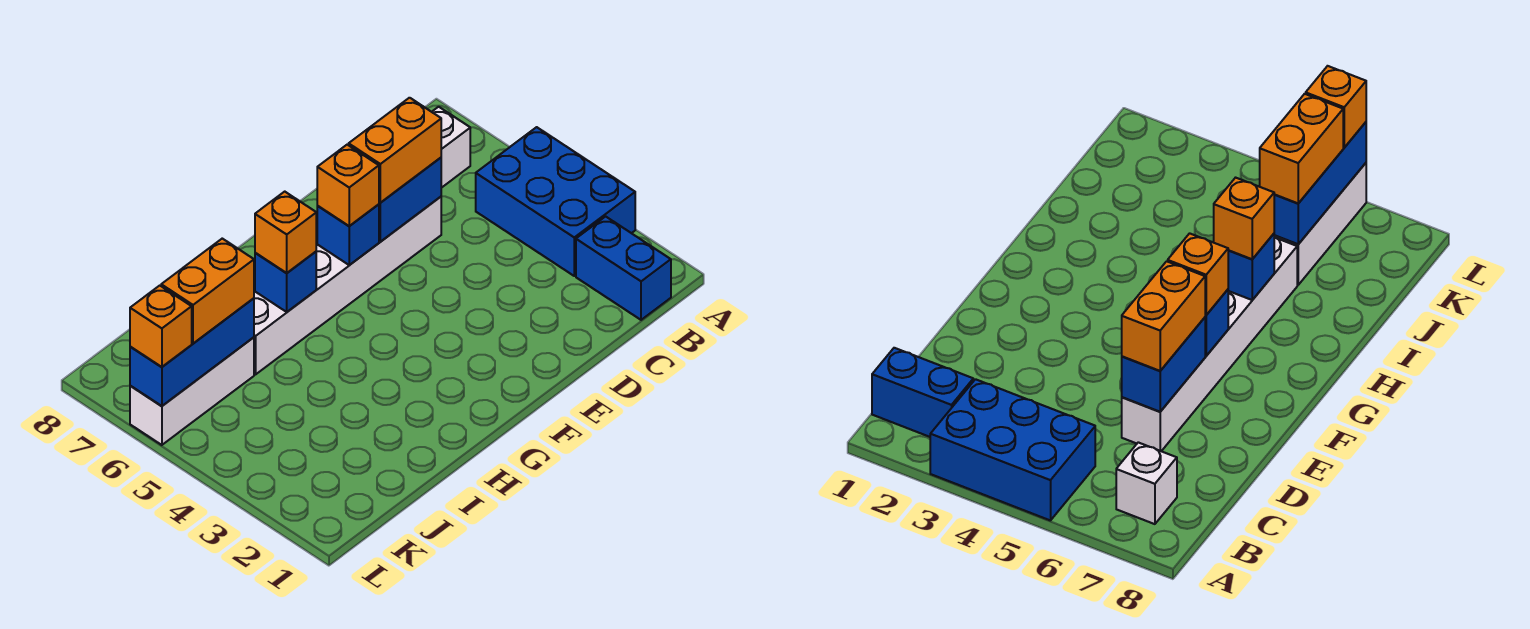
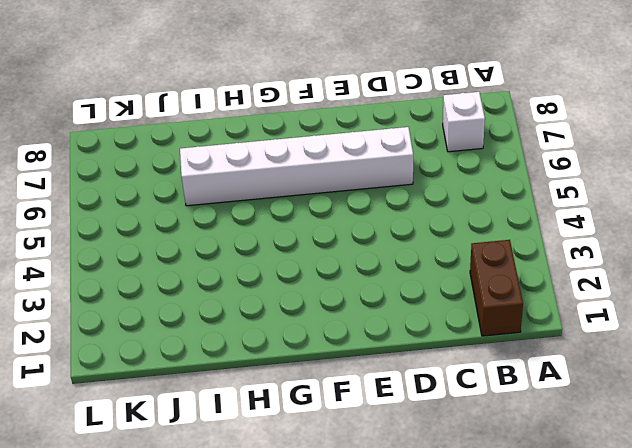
brown 1x2 brick [470,240,523,336] -> blue 1x2 brick [576,216,671,320]
none -> blue 2x3 brick [476,127,635,276]
none -> white 1x3 brick [130,337,254,445]
none -> blue 1x2 brick [379,158,441,242]

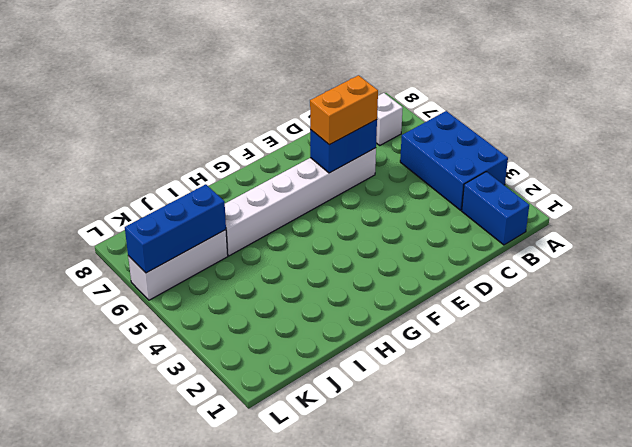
none -> blue 1x1 brick [317,204,379,265]
none -> blue 1x1 brick [255,252,316,312]
none -> orange 1x1 brick [317,145,379,226]

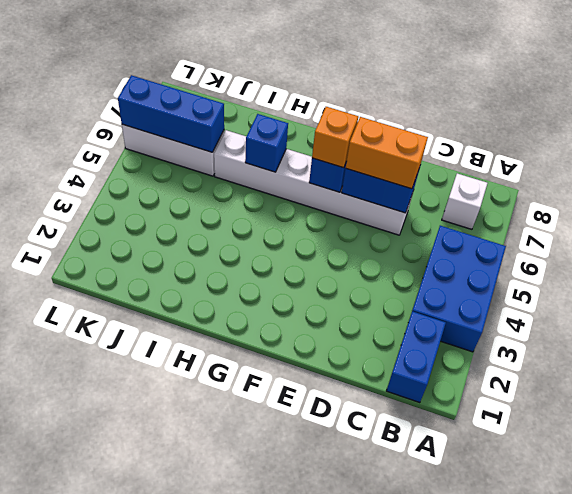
none -> orange 1x1 brick [255,192,316,273]
none -> orange 1x2 brick [161,239,254,344]
none -> orange 1x1 brick [130,286,192,367]

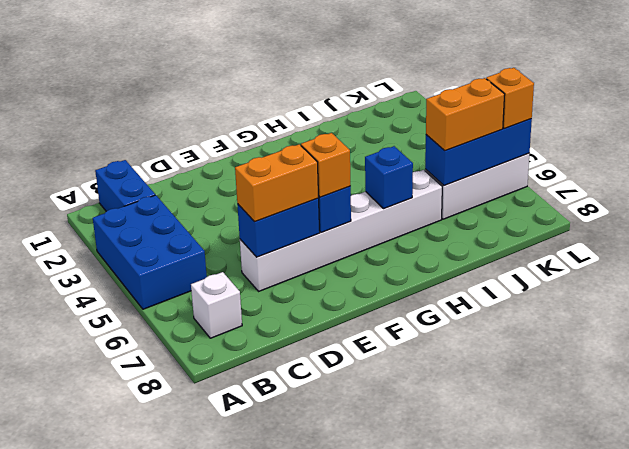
none -> orange 1x1 brick [255,192,316,273]

